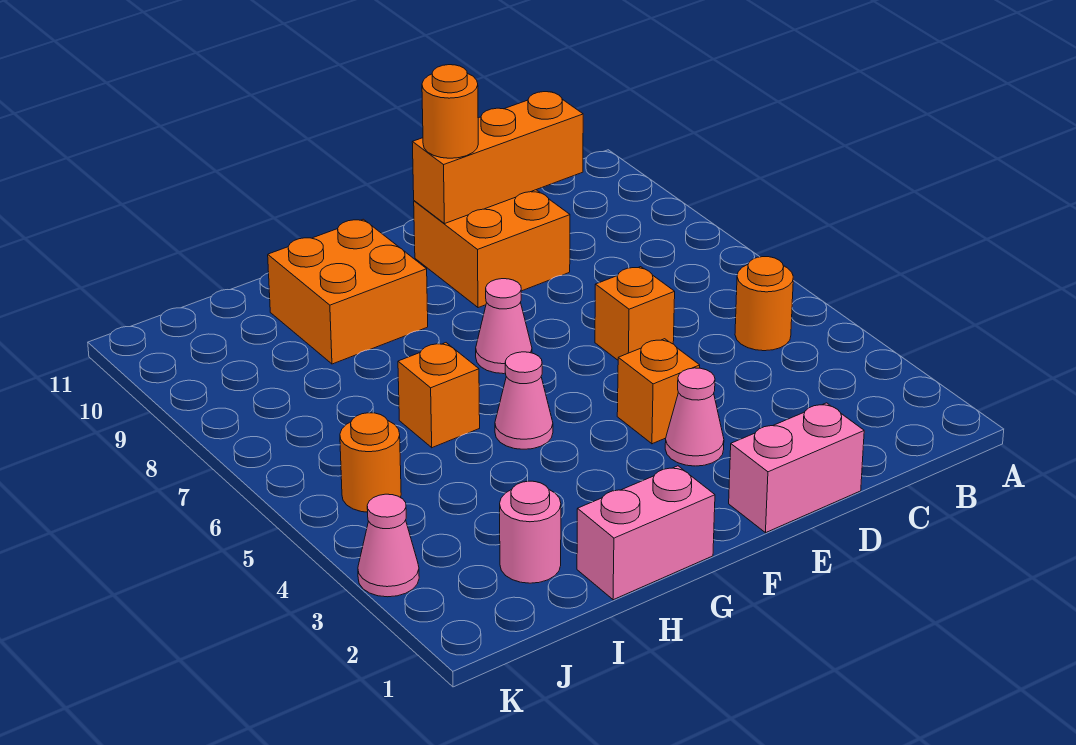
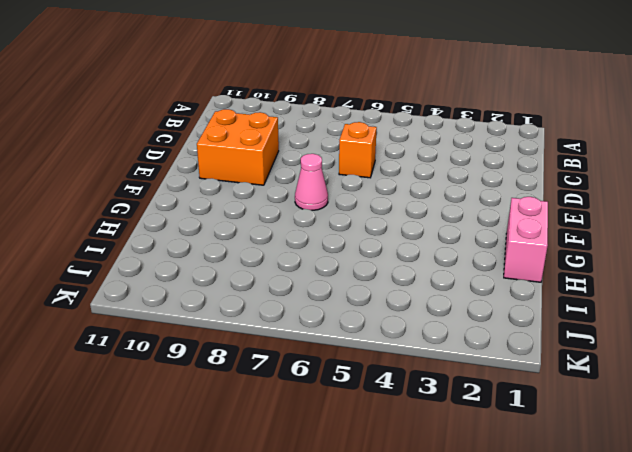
none -> orange 1x1 round brick [735,257,793,351]
none -> pink 1x2 brick [729,403,864,533]
none -> pink 1x1 cone [665,368,724,466]

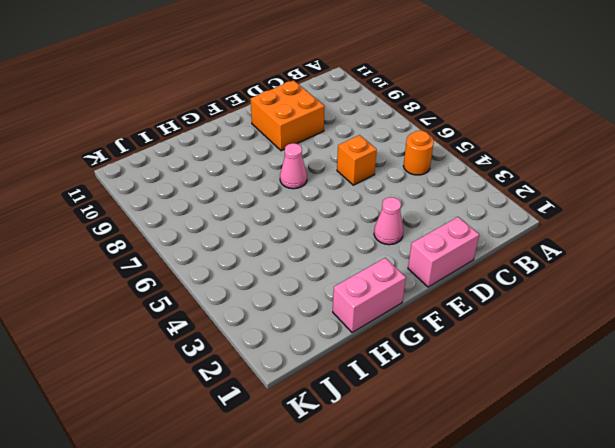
none -> orange 1x1 brick [617,339,700,444]
none -> pink 1x1 cone [495,352,553,449]
none -> orange 2x2 brick [268,219,428,364]

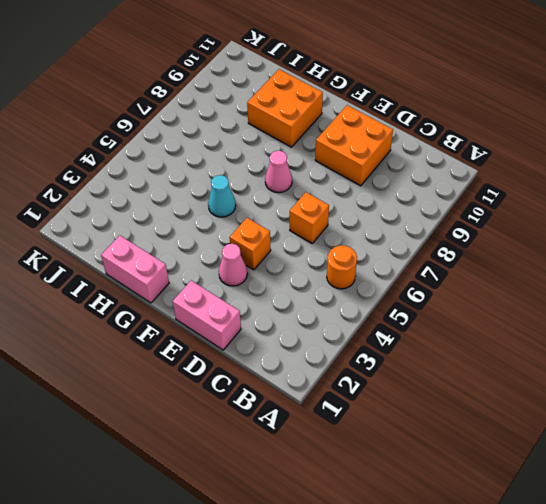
cyan 1x1 cone [208,175,236,217] -> pink 1x1 cone [495,352,553,449]
none -> orange 1x1 brick [398,343,480,448]
none -> pink 1x1 round brick [500,481,561,583]
none -> orange 1x1 round brick [340,413,401,512]

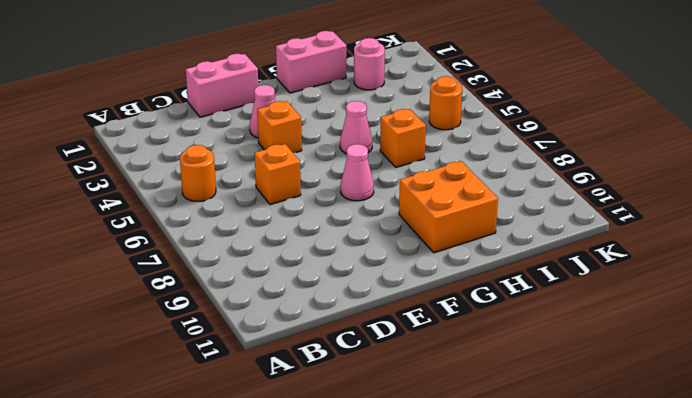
none -> orange 2x2 brick [414,190,570,308]
none -> pink 1x1 cone [358,494,419,597]
none -> orange 1x3 brick [412,92,583,224]

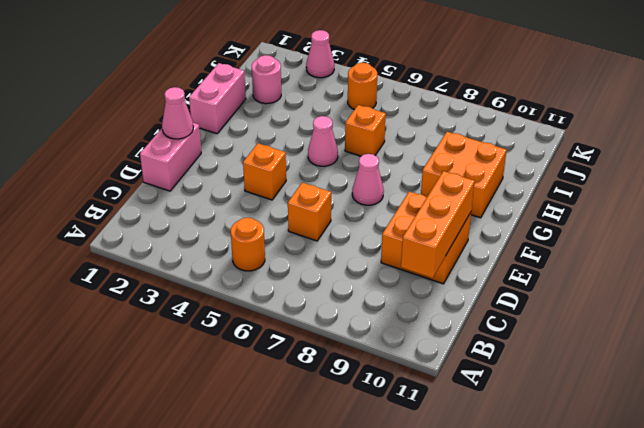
pink 1x1 cone [162,87,193,139] -> pink 1x1 cone moved to [665,368,724,466]
none -> orange 1x1 round brick [422,65,478,158]

